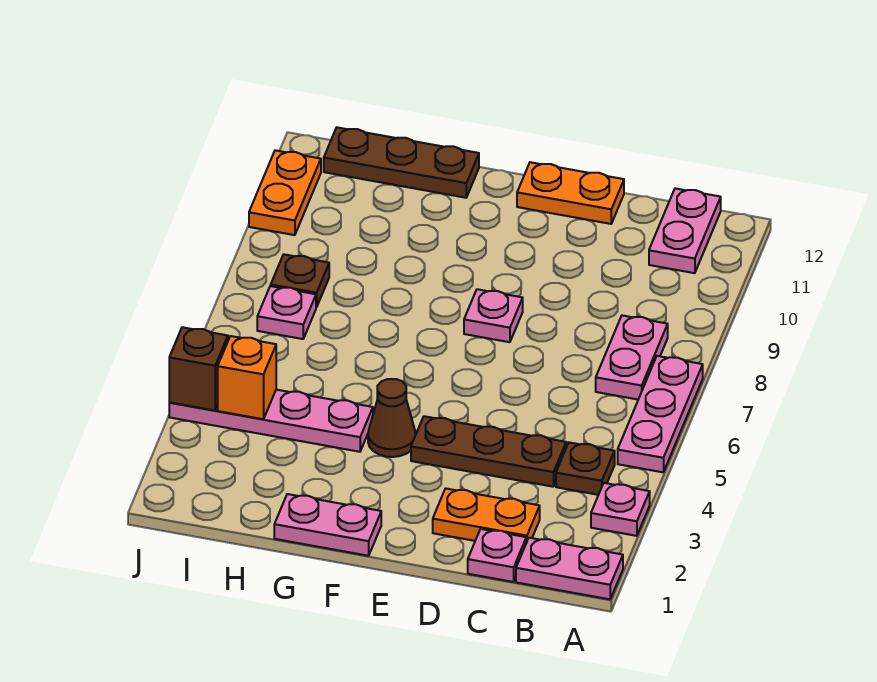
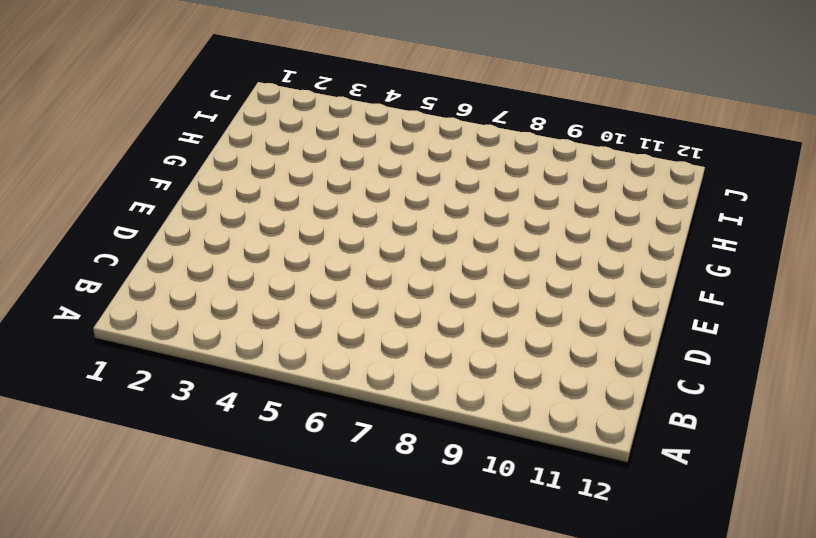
none -> pink 1x2 plate [516,538,623,599]
none -> pink 1x1 plate [591,483,650,536]
none -> pink 1x3 plate [618,356,703,472]

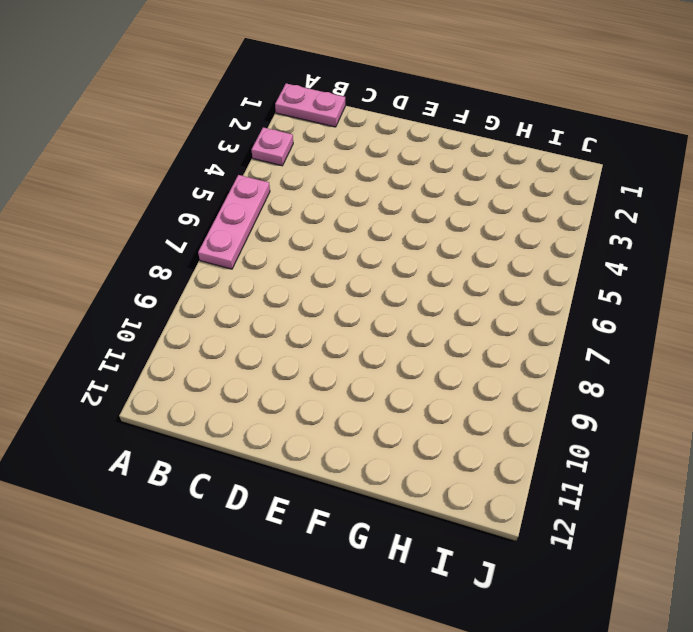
none -> brown 1x1 plate [556,442,615,495]
none -> pink 1x2 plate [596,315,668,399]
none -> pink 1x2 plate [649,188,721,273]

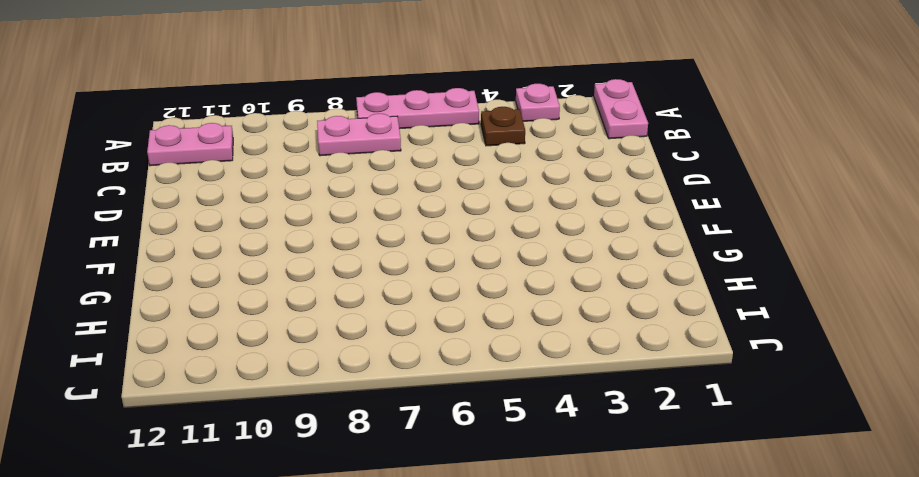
none -> pink 1x1 plate [468,529,526,582]
none -> orange 1x2 plate [433,488,540,543]
none -> brown 1x3 plate [411,416,566,487]

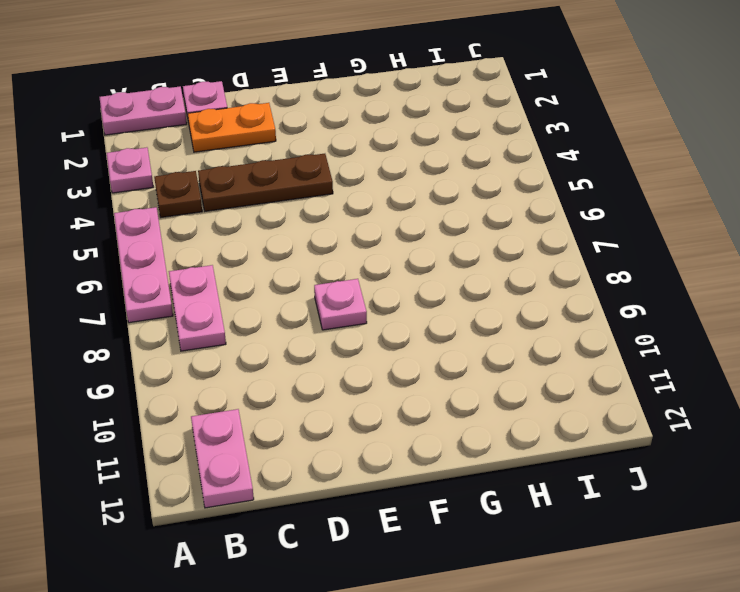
none -> orange 1x2 plate [517,162,624,224]
none -> pink 1x2 plate [274,494,381,556]
none -> brown 1x1 cone [368,379,416,457]

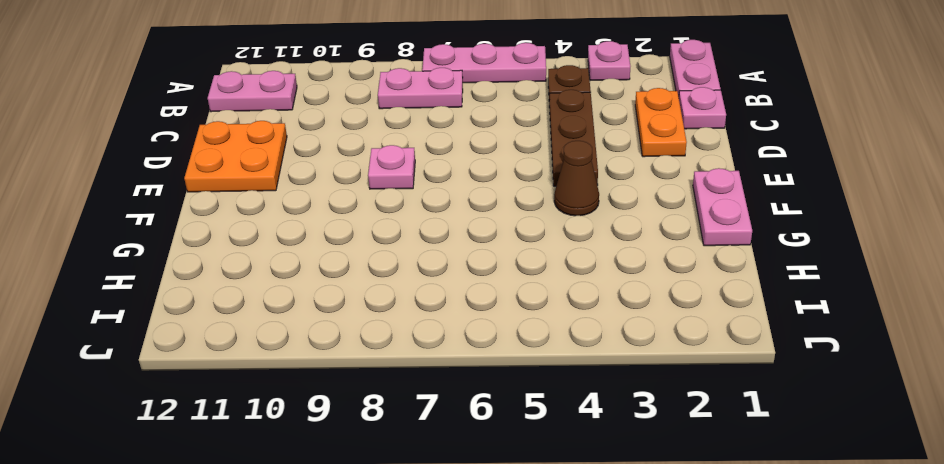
orange 2x2 plate [184,121,287,192] -> orange 1x2 plate [517,162,624,224]
none -> pink 1x4 plate [169,390,373,452]
none -> brown 1x3 plate [324,127,479,198]
none -> pink 1x1 plate [257,286,316,339]

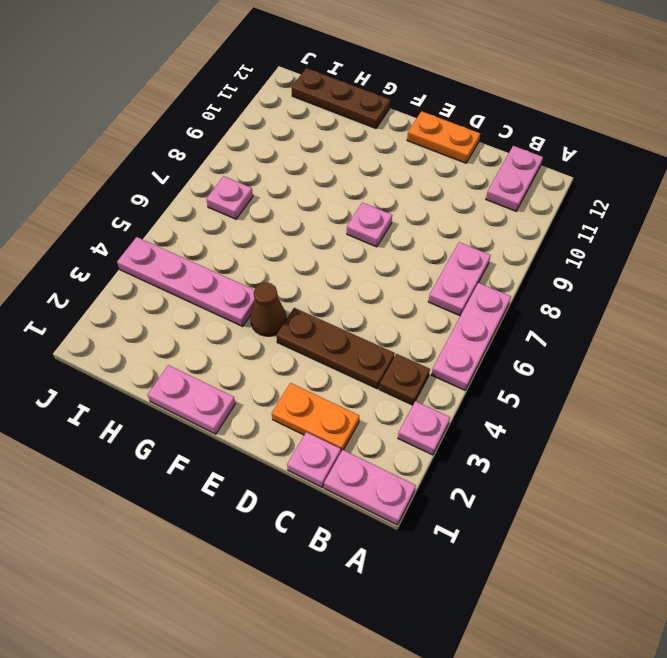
none -> brown 1x1 plate [271,254,329,307]
none -> orange 1x2 plate [249,150,321,235]
none -> orange 1x1 brick [218,336,276,419]

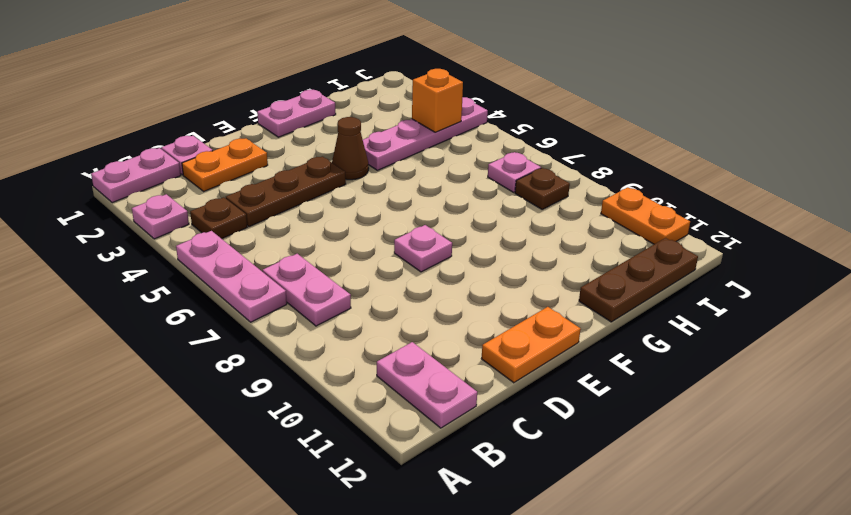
none -> brown 1x1 brick [169,327,228,410]

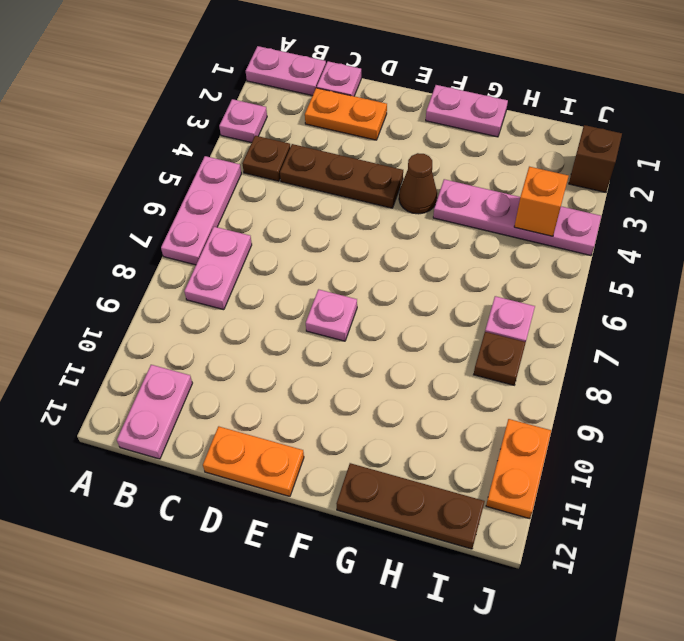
brown 1x1 brick [569,125,622,192] -> brown 1x1 brick moved to [169,327,228,410]

